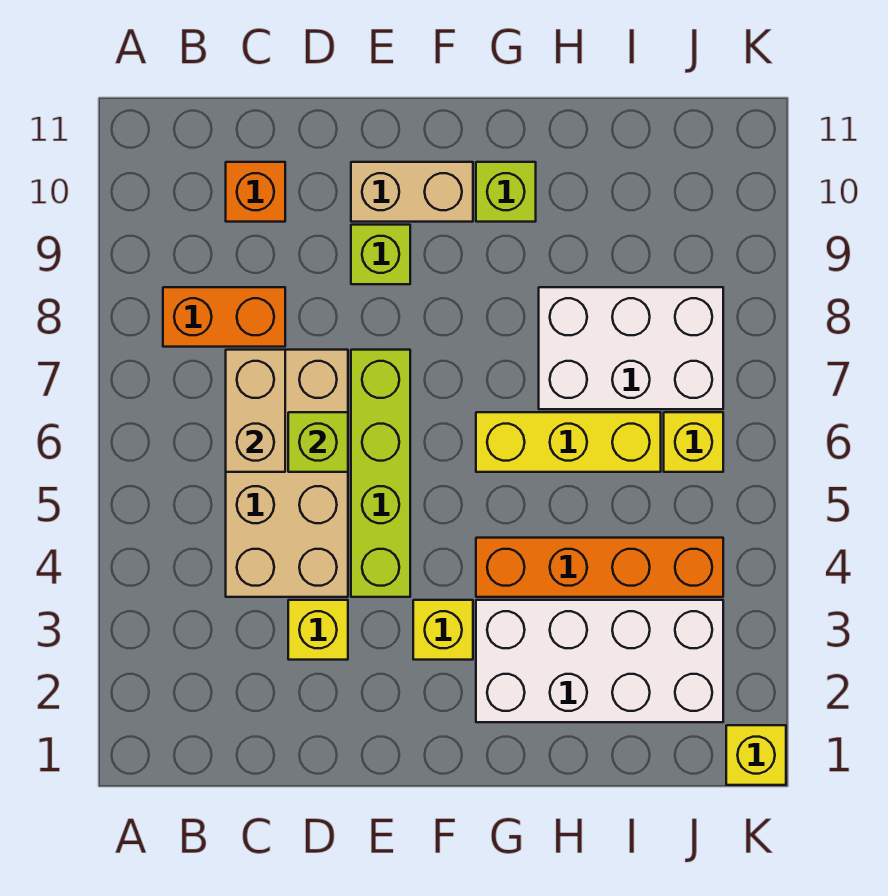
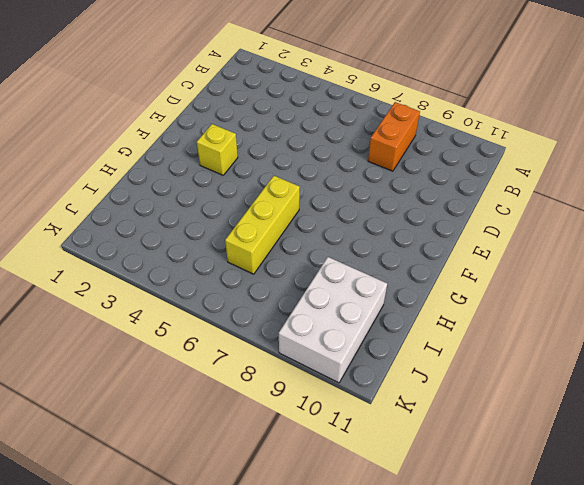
white 2x3 brick [279,257,387,383] -> white 2x3 brick moved to [539,287,723,409]
none -> tan 2x4 brick [226,350,348,597]
none -> orange 1x1 brick [226,162,285,222]
none -> yellow 1x1 brick [288,600,348,660]

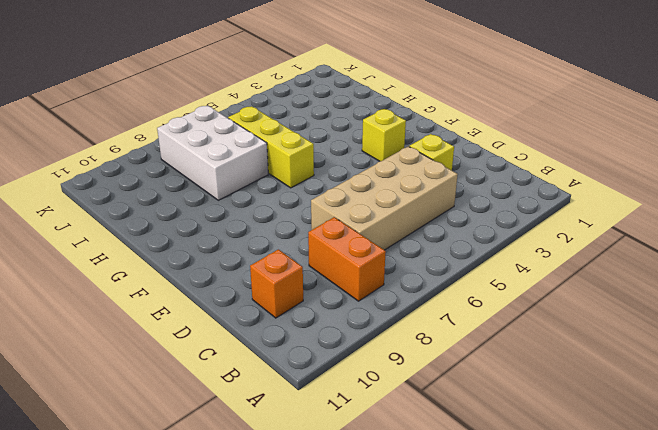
none -> lime 1x4 brick [351,350,410,597]
none -> lime 1x1 brick [351,225,410,284]
none -> tan 1x2 brick [351,162,473,222]

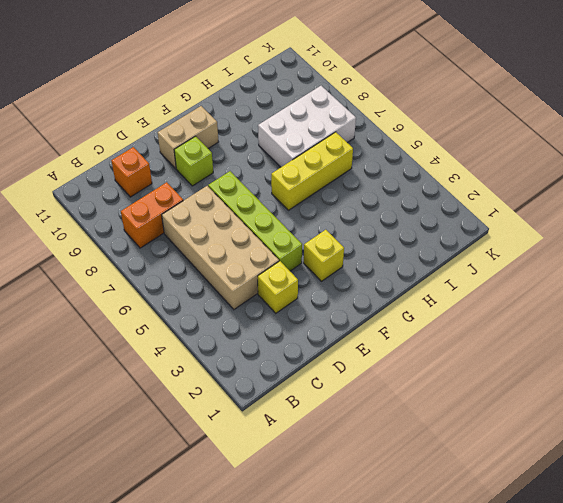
none -> white 2x4 brick [476,600,723,722]
none -> orange 1x4 brick [476,538,723,597]
none -> lime 1x1 brick [476,162,536,222]

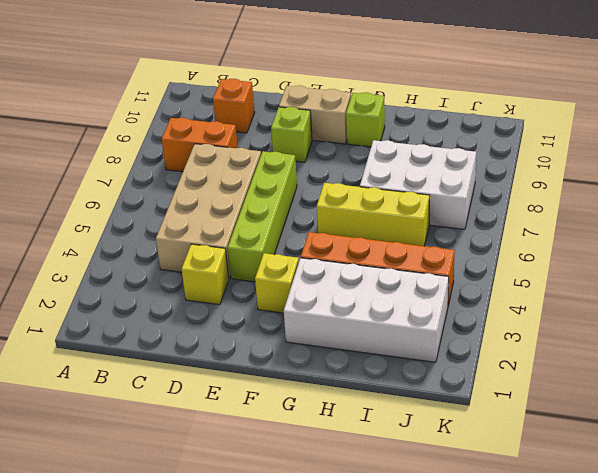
none -> yellow 1x1 brick [664,412,723,472]
none -> yellow 1x1 brick [726,725,786,785]
none -> tan 1x2 brick [226,350,285,472]

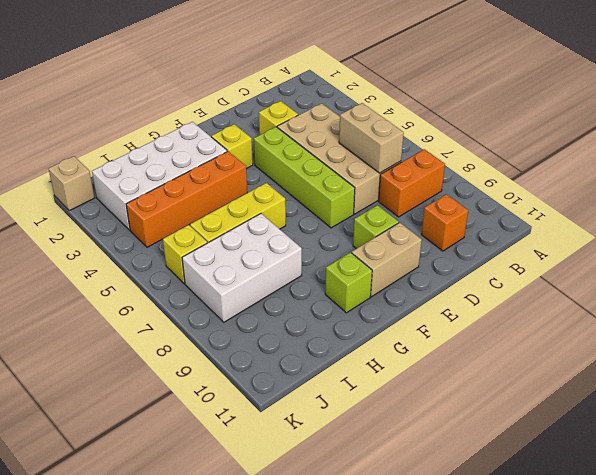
tan 1x1 brick [49,156,94,211] -> yellow 1x1 brick [726,725,786,785]
none -> lime 1x1 brick [288,412,348,472]

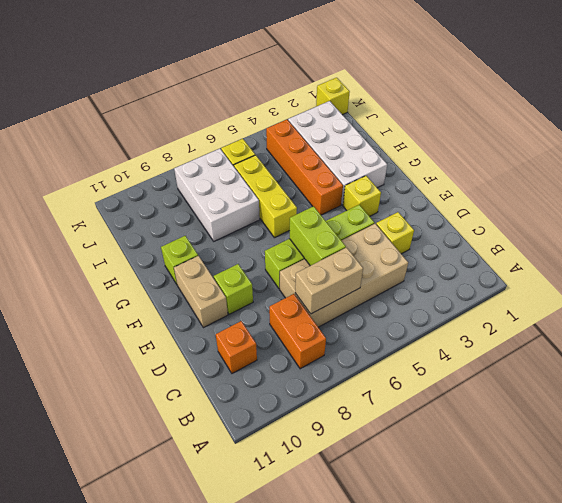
lime 1x2 brick [290,206,346,266] -> lime 1x1 brick [288,412,348,472]

